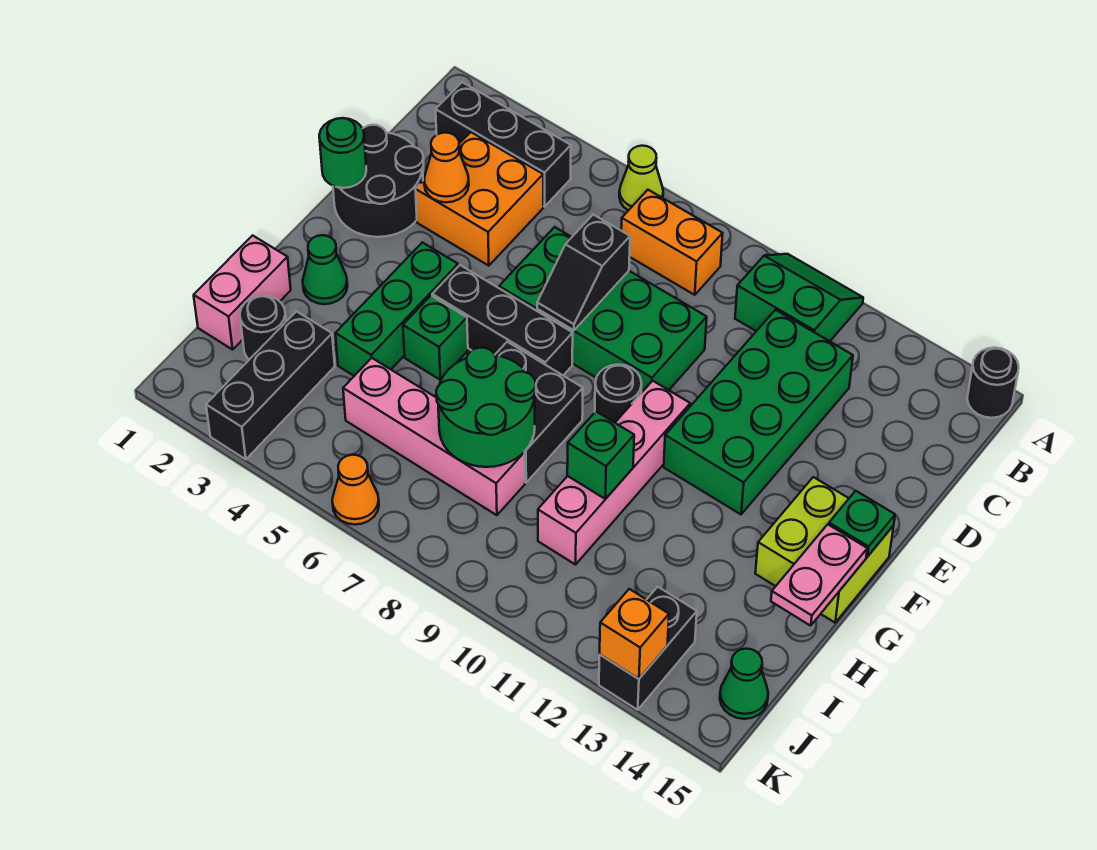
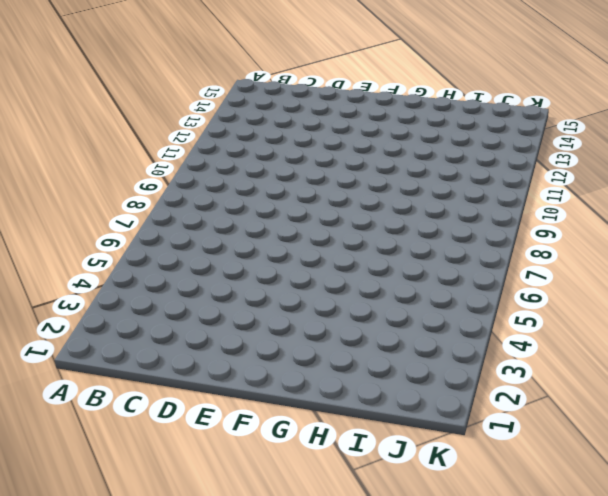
none -> lime 1x1 cone [619,146,663,211]
none -> green 2x2 slope [735,254,863,341]
none -> black 1x1 round brick [967,348,1019,418]
none -> black 1x3 brick [436,82,571,207]

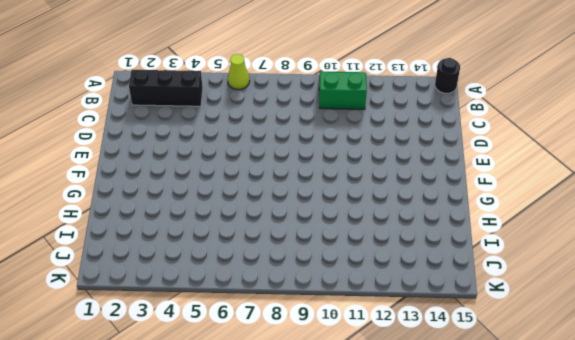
none -> orange 1x2 brick [621,190,723,295]
none -> orange 2x2 brick [415,132,543,266]
none -> green 2x4 brick [664,310,853,514]
none -> black 2x2 round brick [333,125,424,237]

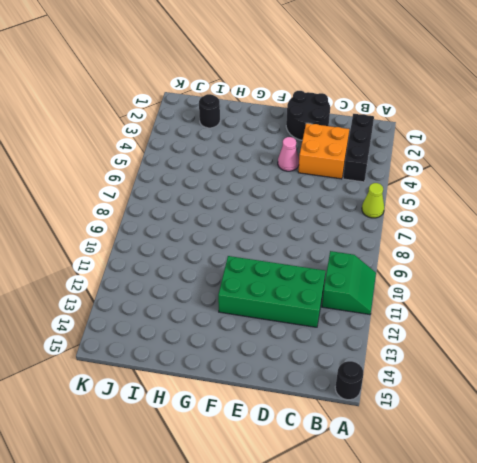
pink 1x1 cone [278,137,299,171] -> none
none -> orange 1x2 brick [621,190,723,295]
none -> green 2x4 brick [499,227,707,393]
none -> green 1x3 brick [335,242,458,376]
none -> black 1x3 brick [432,265,573,375]

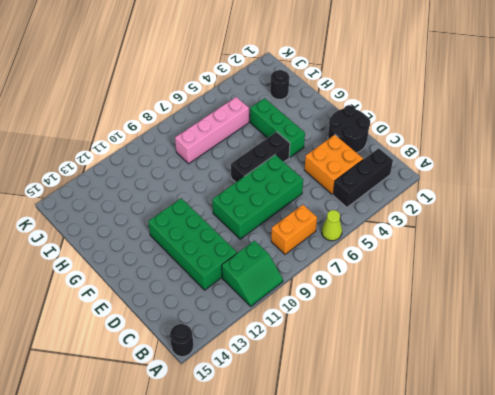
none -> black 1x1 round brick [595,364,642,423]
none -> pink 1x4 brick [538,381,690,565]
none -> lime 2x2 brick [755,477,894,623]
none -> green 1x1 cone [303,235,348,304]

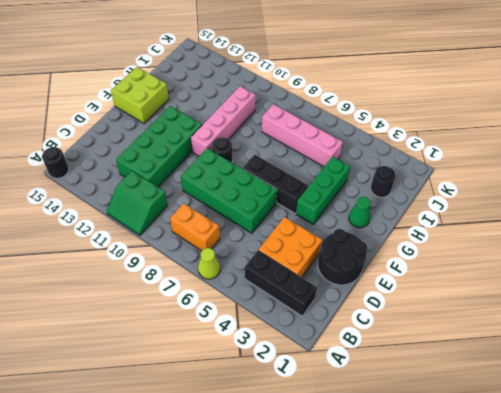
none -> green 1x1 brick [403,296,468,380]
none -> black 2x2 brick [495,342,583,483]
none -> pink 1x2 brick [194,235,291,350]
none -> black 1x3 brick [206,311,335,459]

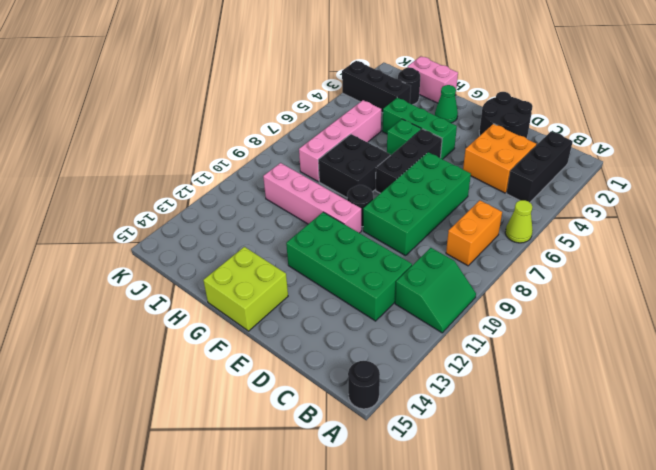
none -> black 1x2 brick [599,587,697,710]
none -> green 1x1 cone [720,649,768,719]
none -> orange 1x1 cone [332,455,379,525]
none -> orange 1x1 cone [424,133,469,202]

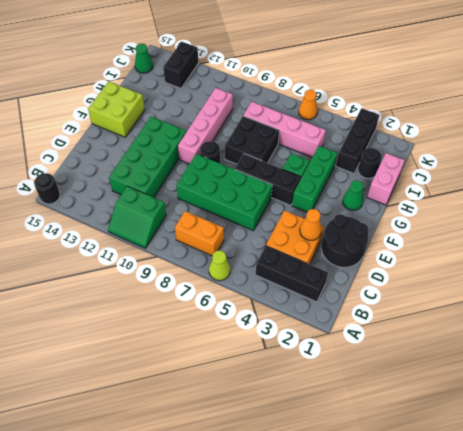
none -> black 1x2 slope [537,215,630,330]
none -> green 1x1 round brick [319,118,366,188]
none -> green 1x1 plate [829,491,895,557]
none -> pink 1x2 plate [771,524,867,626]

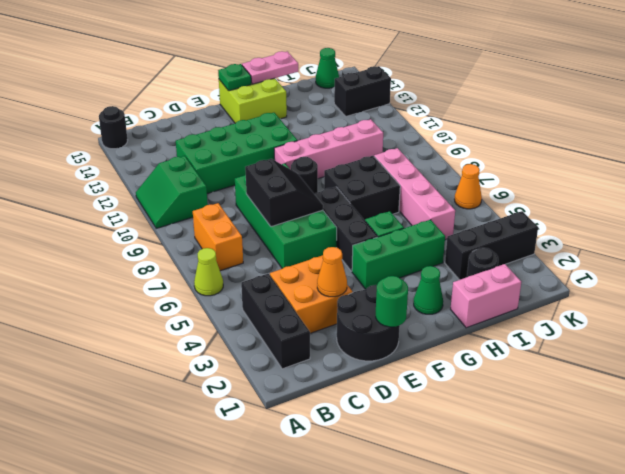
black 2x2 slope [245,159,323,227] -> black 1x2 slope [537,215,630,330]
none -> green 2x2 round brick [436,348,536,467]
none -> green 1x1 brick [567,412,634,499]
none -> orange 1x1 brick [600,589,669,679]

